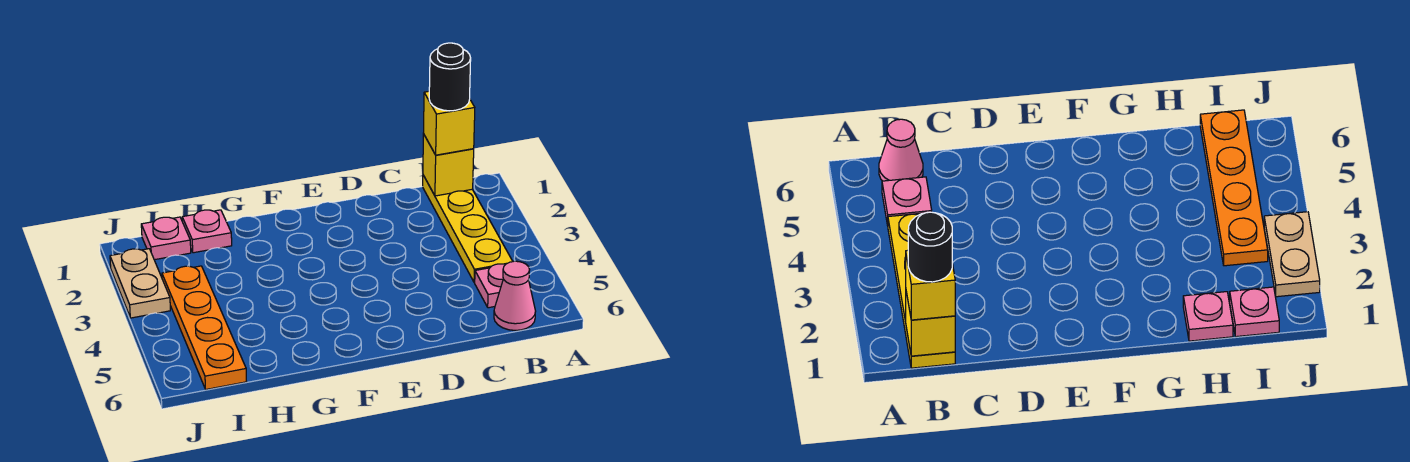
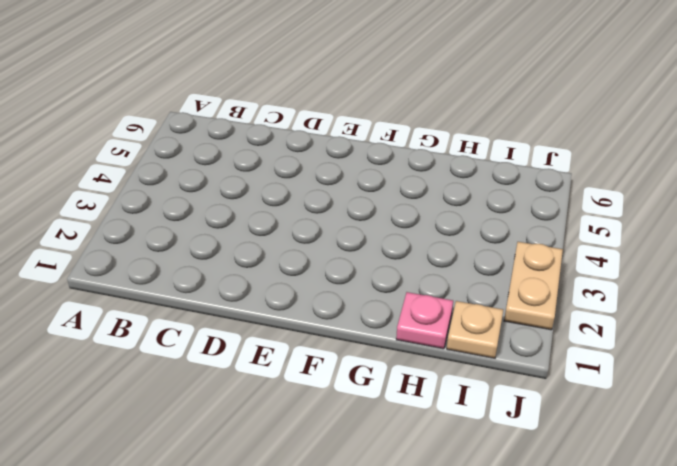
tan 1x1 plate [447,301,503,358] -> pink 1x1 plate [141,217,191,260]
none -> yellow 1x4 plate [423,175,513,282]
none -> pink 1x1 plate [475,264,506,308]

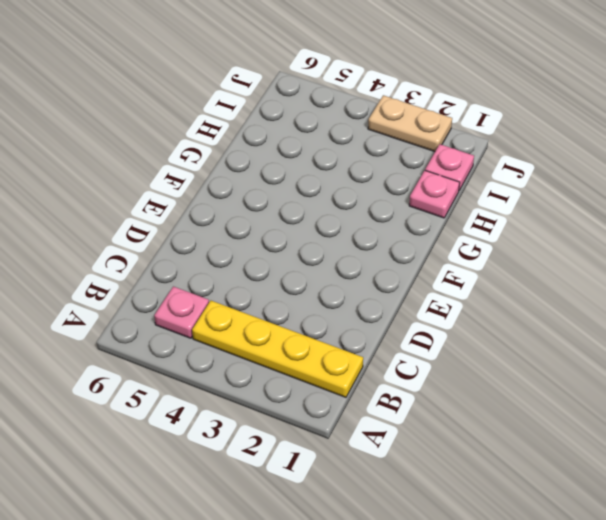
none -> pink 1x1 cone [494,261,536,330]
none -> orange 1x4 plate [162,266,247,389]

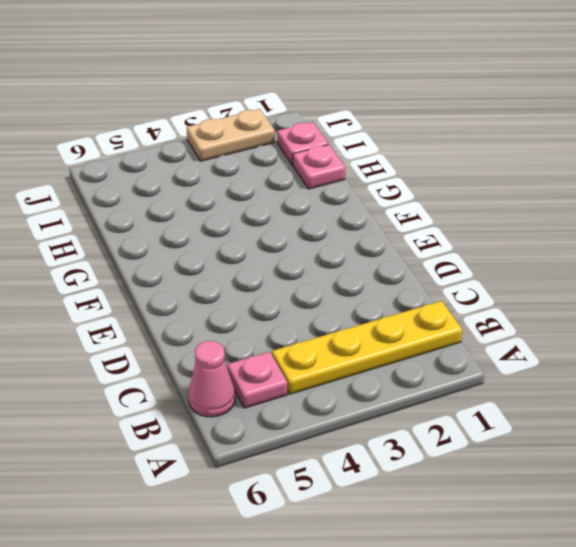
none -> orange 1x4 plate [162,266,247,389]
none -> yellow 1x1 brick [423,134,474,196]

